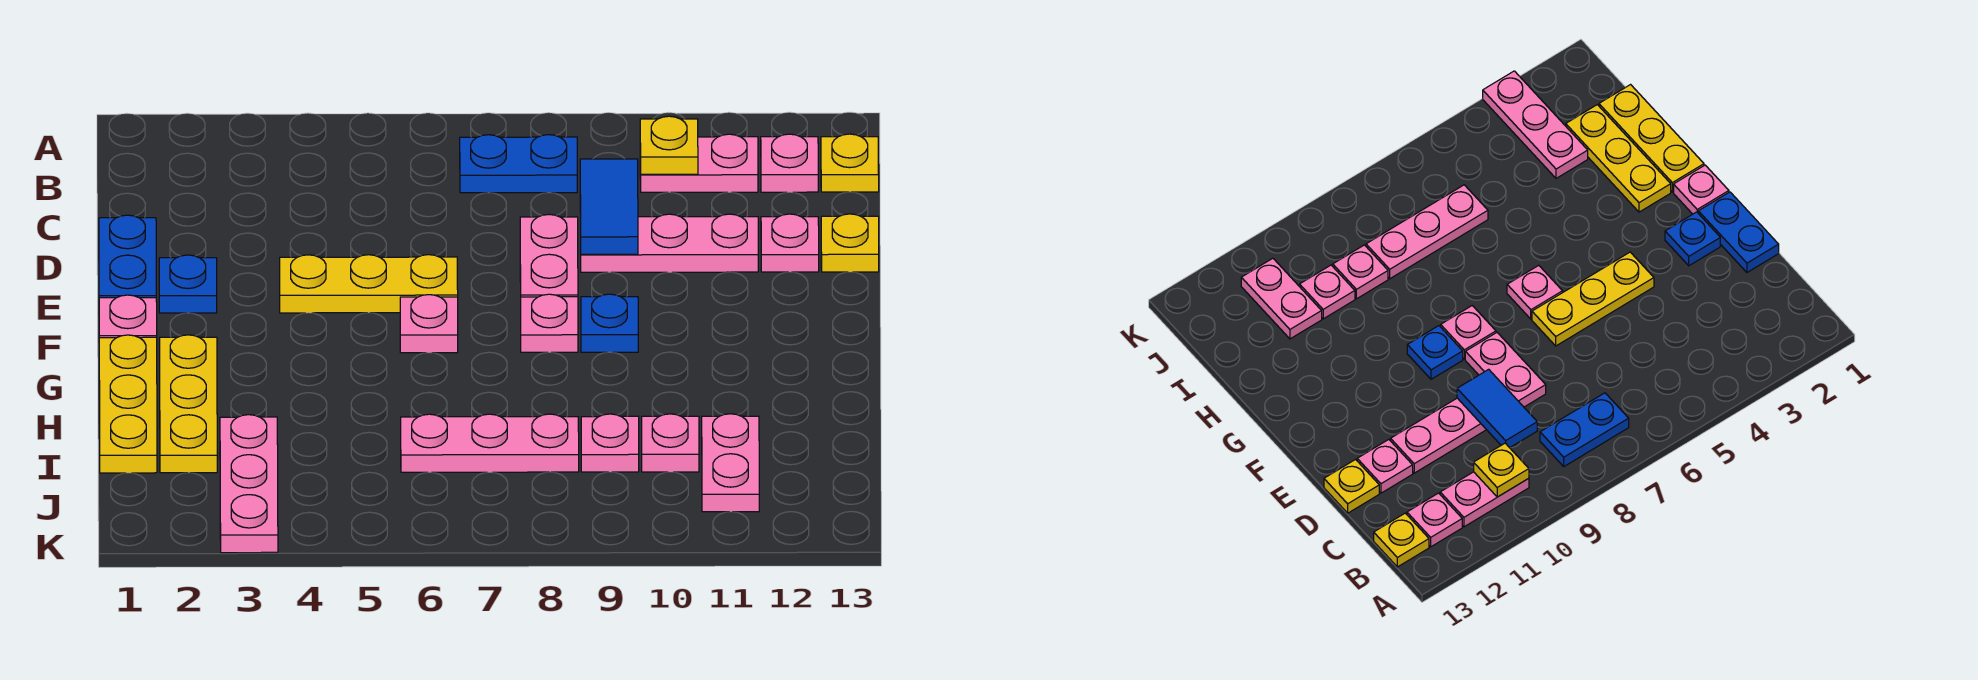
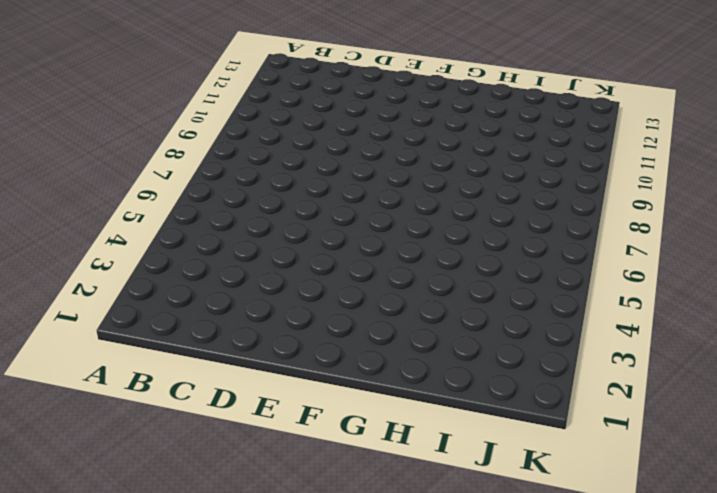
none -> blue 1x2 plate [460,135,577,193]
none -> pink 1x2 plate [640,134,758,192]
none -> pink 1x1 plate [761,134,818,192]

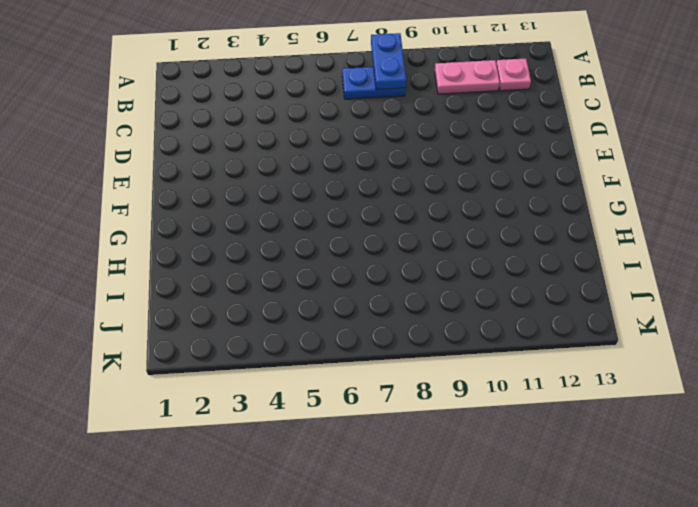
blue 1x2 plate [371,33,406,90] -> blue 1x2 plate moved to [99,215,156,298]
none -> yellow 1x1 plate [821,134,879,192]
none -> pink 1x2 plate [520,215,578,297]
none -> pink 1x3 plate [581,214,758,272]

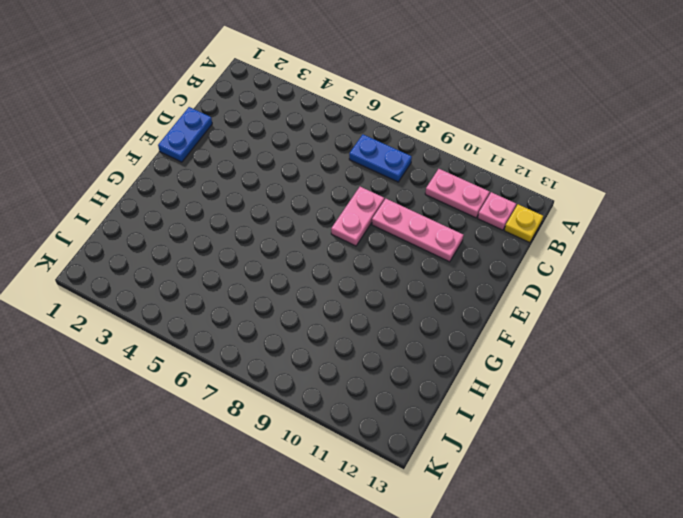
none -> pink 1x1 plate [761,214,819,272]
none -> yellow 1x1 plate [821,214,879,272]
none -> blue 1x1 plate [159,255,217,313]

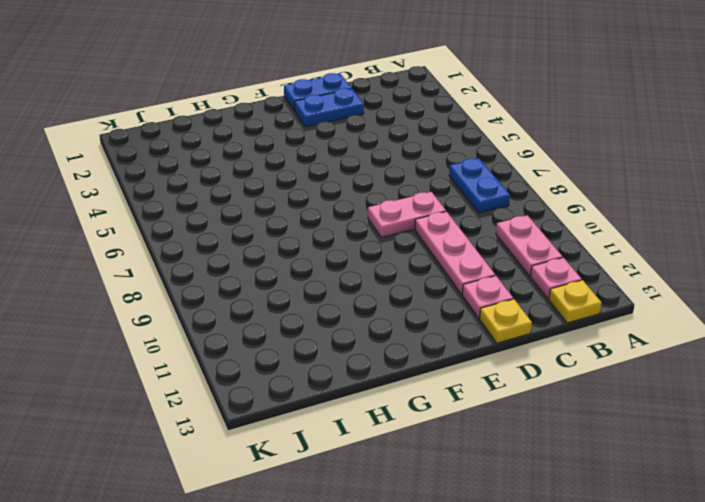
blue 1x2 plate [295,88,364,127] -> blue 1x1 plate [159,255,217,313]
none -> yellow 1x3 plate [280,255,458,313]
none -> pink 1x1 plate [99,295,157,338]
none -> pink 1x1 plate [400,295,458,353]

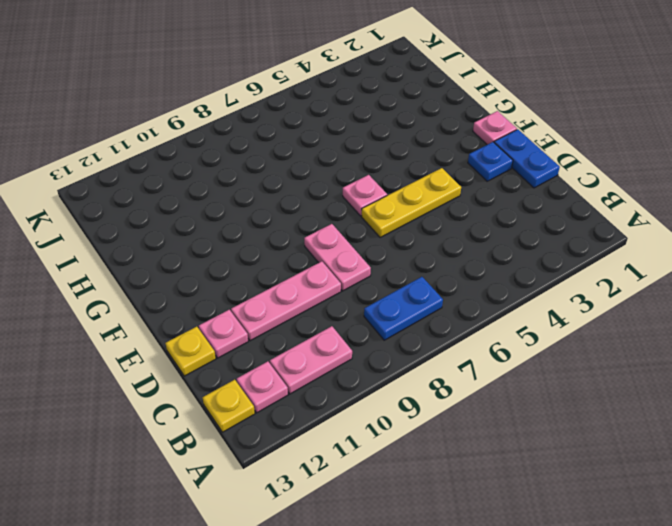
none -> pink 1x1 plate [521,294,578,352]
none -> blue 1x1 plate [581,294,638,352]
none -> yellow 1x3 plate [99,335,157,473]

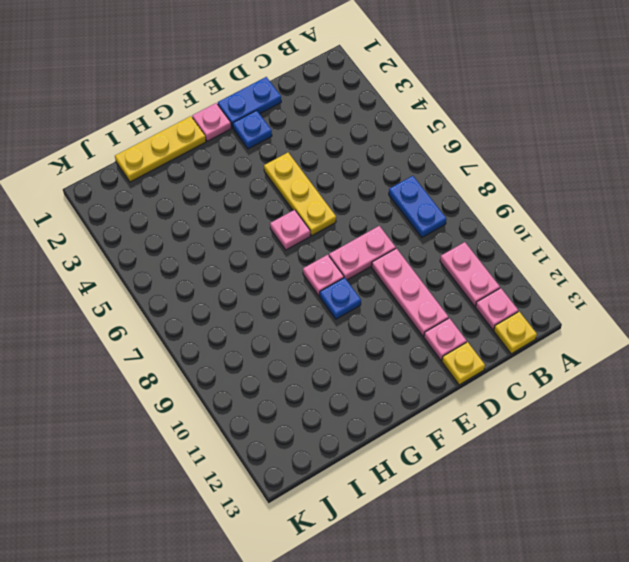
none -> yellow 1x3 plate [160,335,217,473]
none -> pink 1x3 plate [220,415,278,553]
none -> pink 1x3 plate [401,414,579,472]

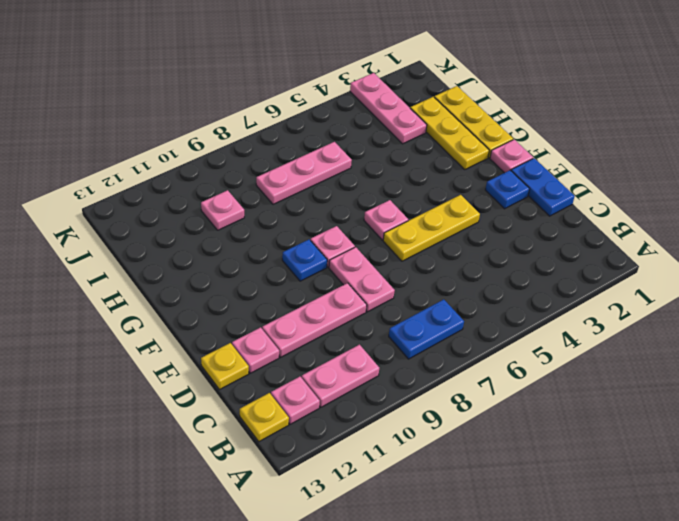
none -> pink 1x1 plate [581,414,639,472]
none -> pink 1x2 plate [702,414,759,512]
none -> yellow 1x1 plate [640,116,698,174]

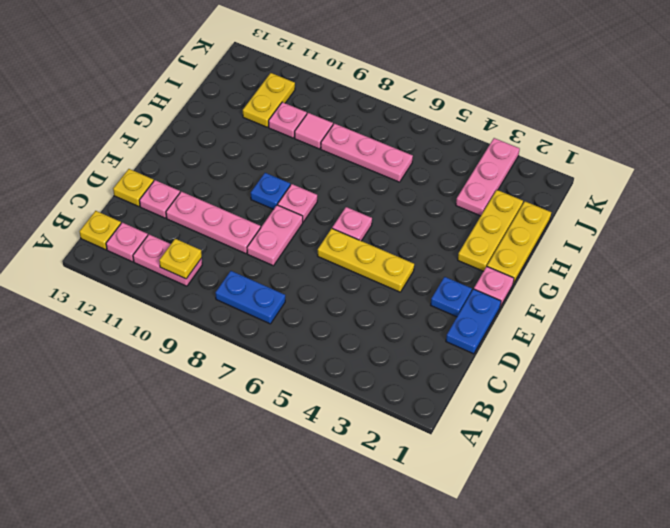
pink 1x1 tile [295,113,333,149] -> pink 1x1 plate [581,414,639,472]
yellow 1x2 plate [243,73,295,127] -> pink 1x2 plate [702,414,759,512]
none -> blue 1x2 tile [580,159,638,254]

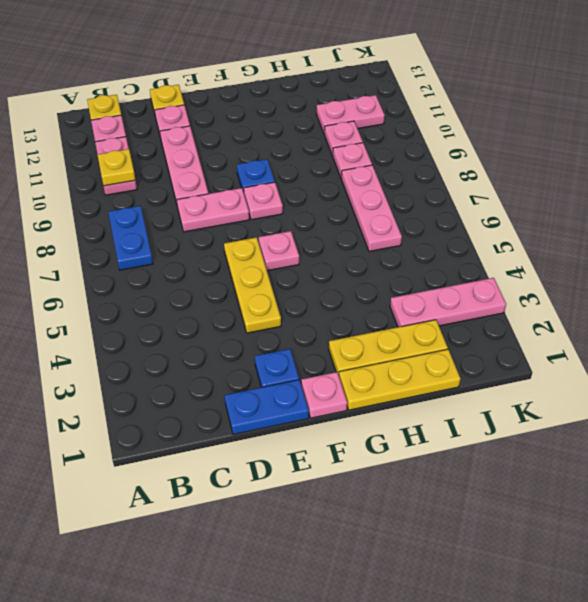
none -> blue 1x2 tile [580,159,638,254]

